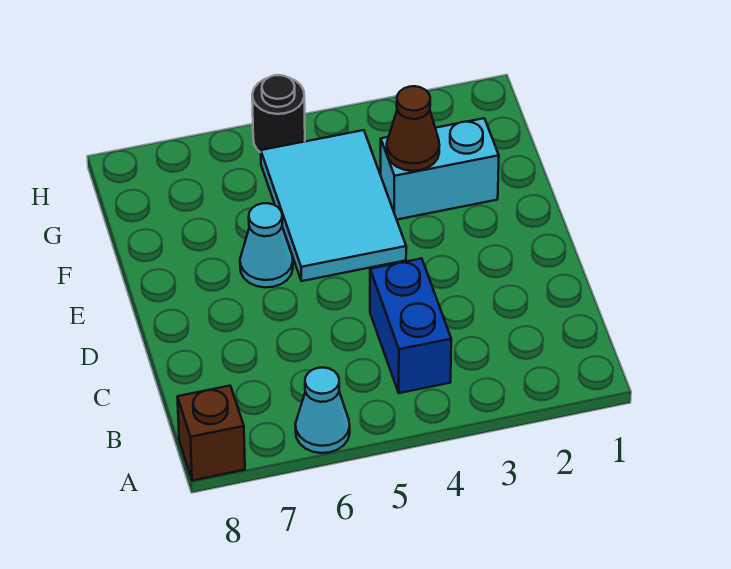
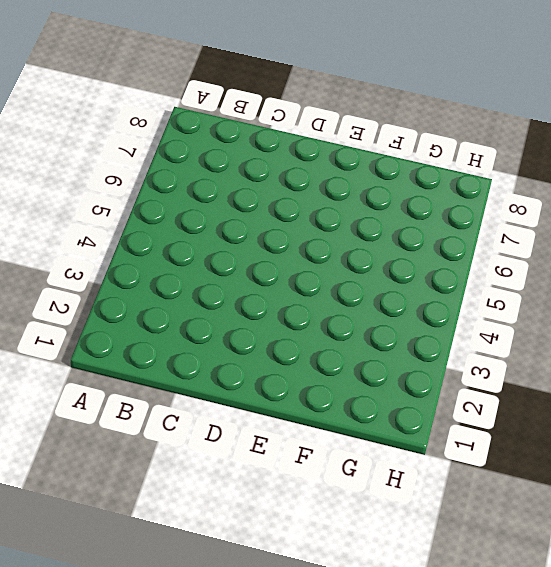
none -> cyan 1x1 cone [295,368,350,453]
none -> brown 1x1 brick [178,386,245,481]

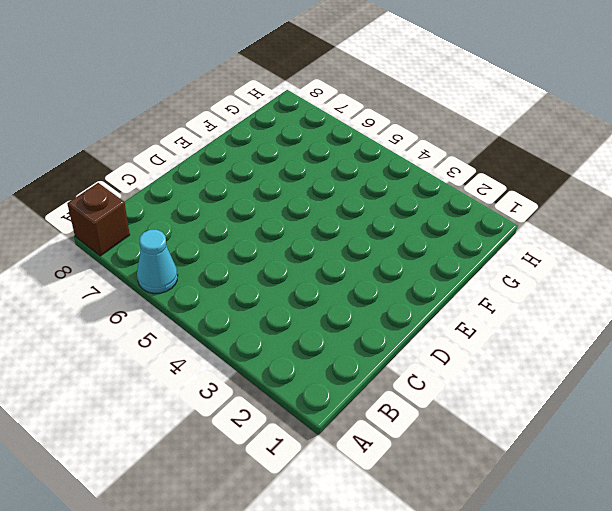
none -> blue 1x2 brick [370,259,451,393]
none -> cyan 2x3 tile [261,130,406,281]

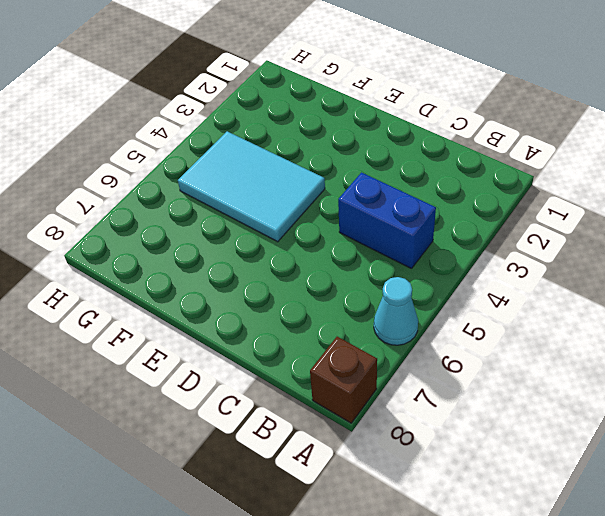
none -> cyan 1x1 cone [240,203,293,287]
none -> cyan 1x2 brick [381,118,499,219]

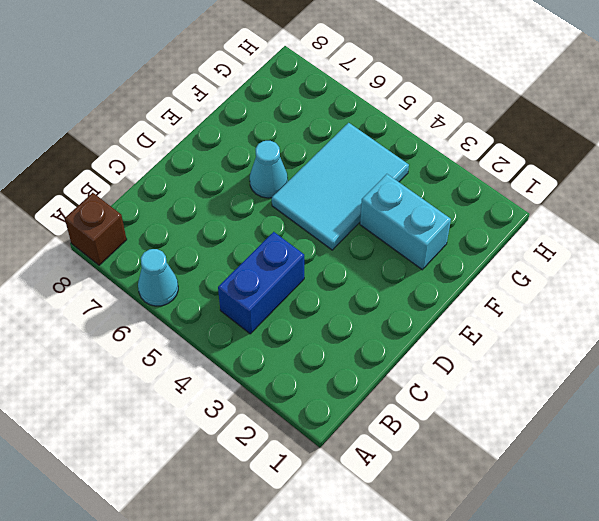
none -> black 1x1 round brick [252,75,305,152]
none -> brown 1x1 cone [387,86,439,171]

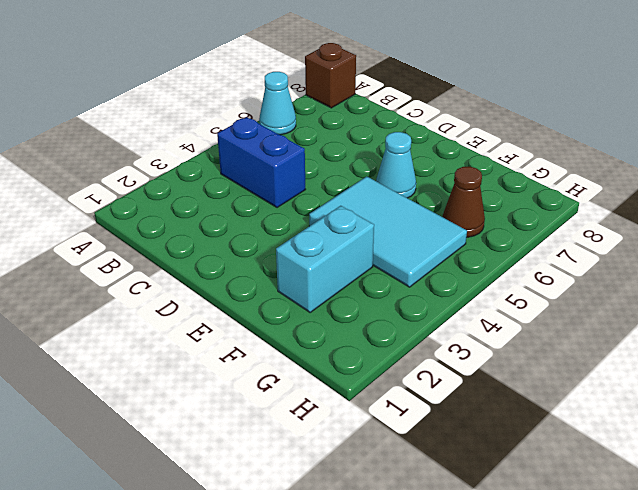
brown 1x1 cone [443,167,485,237] -> brown 1x1 cone moved to [387,86,439,171]
none -> black 1x1 round brick [252,75,305,152]

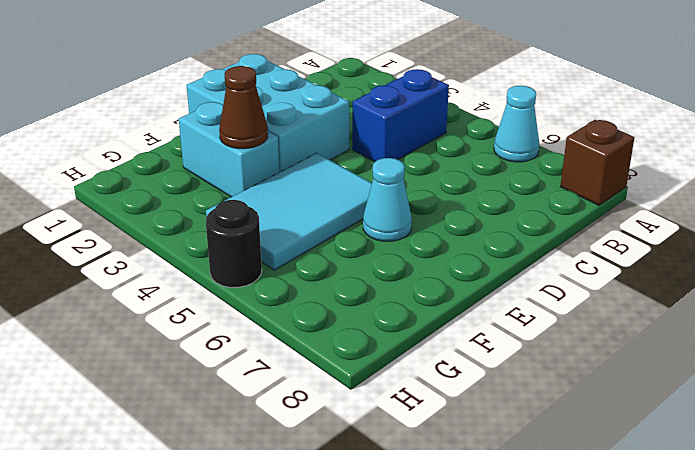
cyan 2x3 brick [187,54,349,172] -> none

